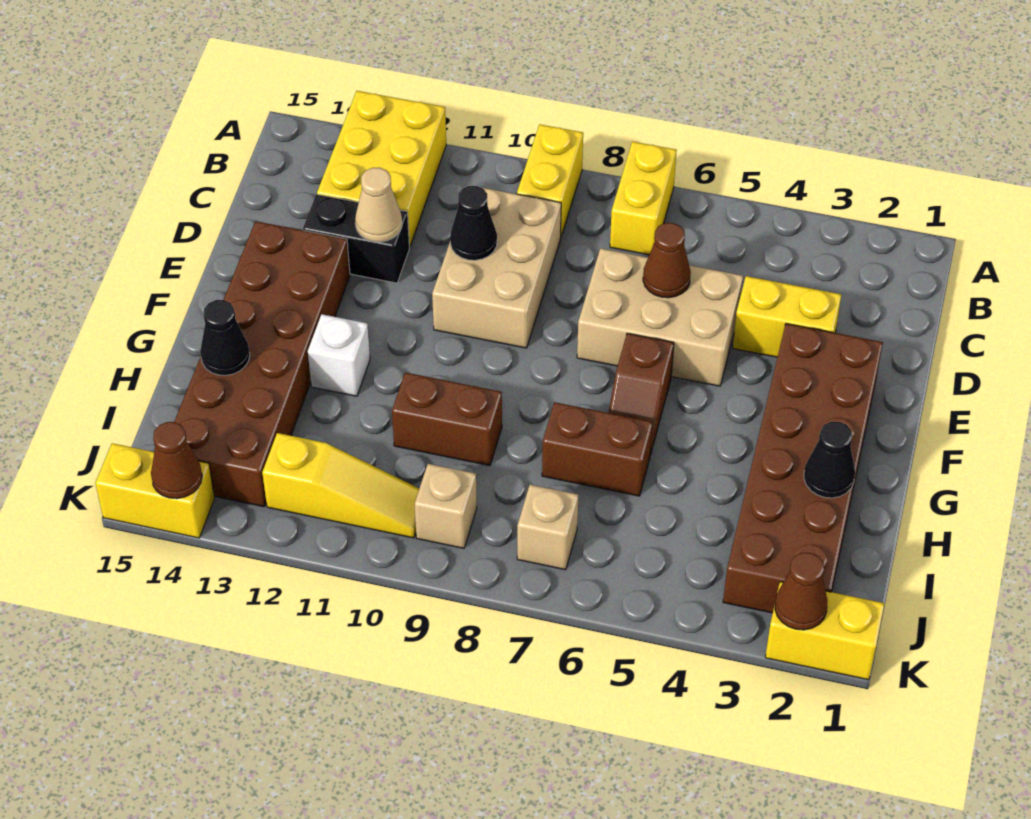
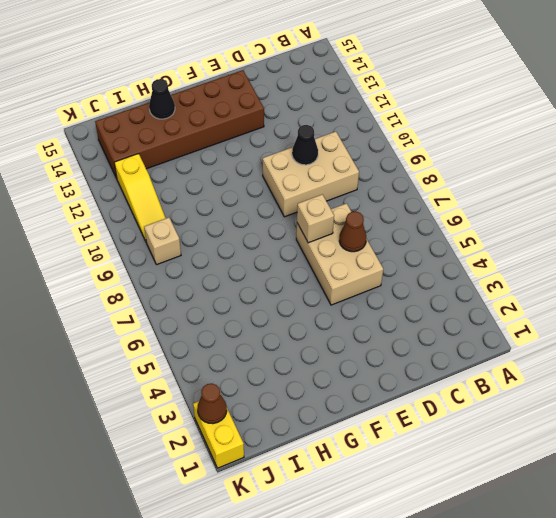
tan 1x1 brick [297,194,334,243] -> tan 1x1 brick moved to [517,485,578,570]
none -> yellow 1x2 brick [610,141,677,255]
none -> yellow 1x2 brick [517,124,583,237]
none -> yellow 2x3 brick [317,91,446,247]

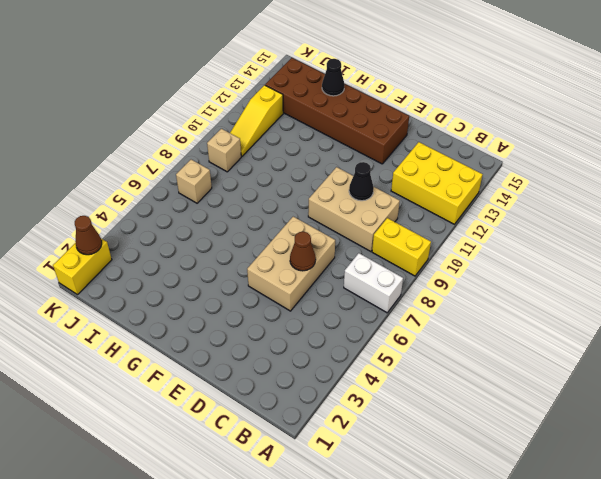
white 1x2 brick [344,253,403,313] -> yellow 1x2 brick [610,141,677,255]
none -> yellow 1x2 brick [733,276,841,357]
none -> black 1x2 brick [303,194,409,283]
none -> brown 2x6 brick [723,324,883,613]

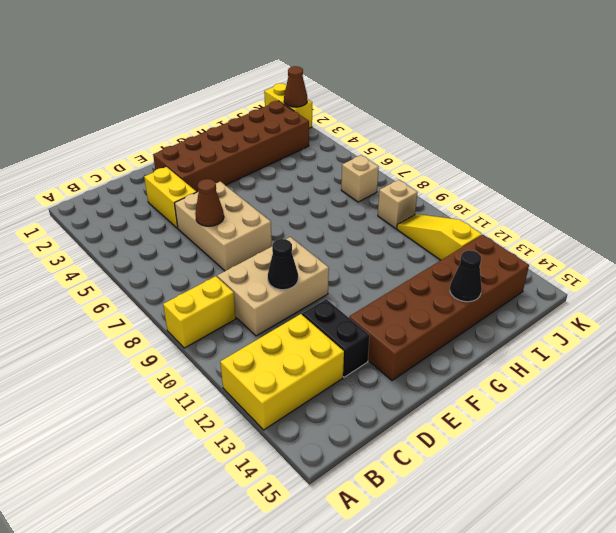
none -> yellow 1x2 brick [610,141,677,255]
none -> brown 1x2 slope [609,333,674,455]
none -> white 1x1 brick [308,314,370,396]

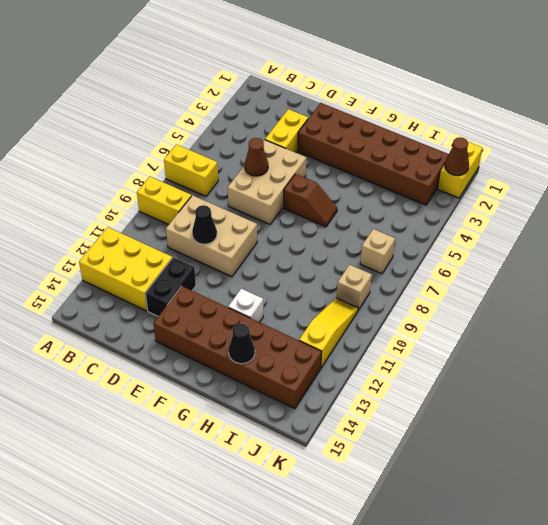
none -> brown 1x2 brick [542,402,653,496]
none -> brown 1x2 brick [392,373,502,466]
none -> yellow 1x2 brick [95,443,215,538]

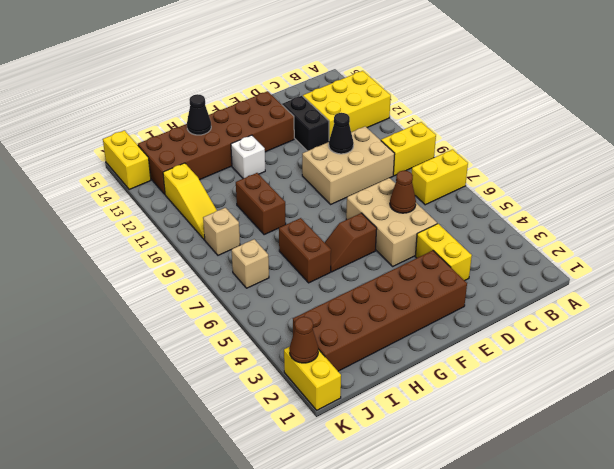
none -> tan 1x1 cone [355,168,402,242]
none -> black 1x1 cone [804,422,855,498]
none -> brown 1x1 cone [151,422,202,499]

